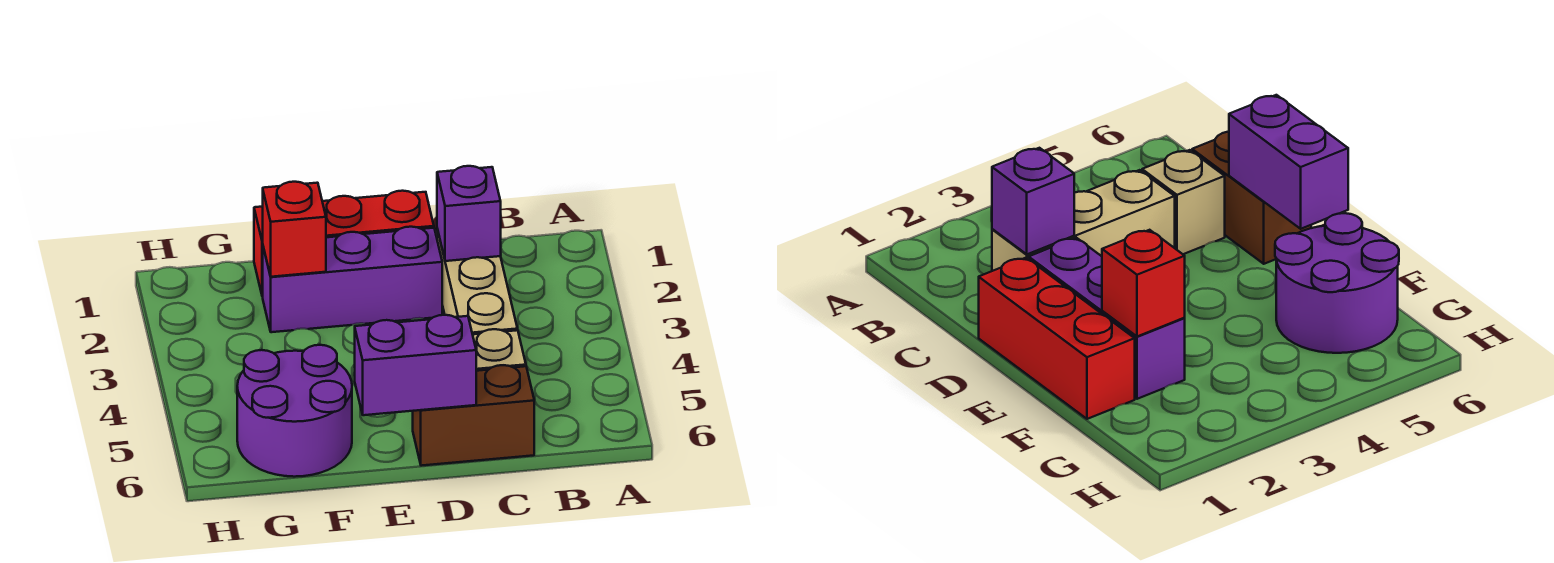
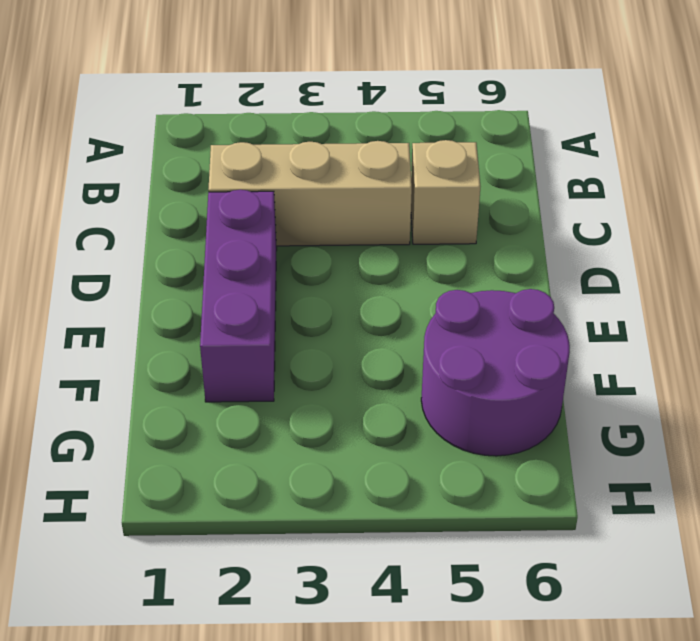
none -> brown 1x2 brick [413,365,534,466]
none -> red 1x3 brick [254,191,434,296]

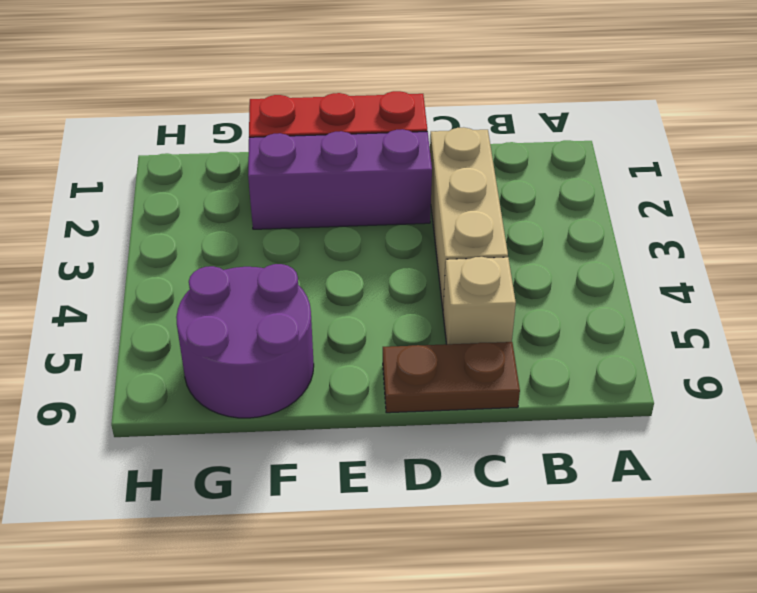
brown 1x2 plate [383,342,520,413] -> brown 1x2 brick [413,365,534,466]
none -> purple 1x1 brick [437,166,501,261]
none -> purple 1x2 brick [355,315,476,415]

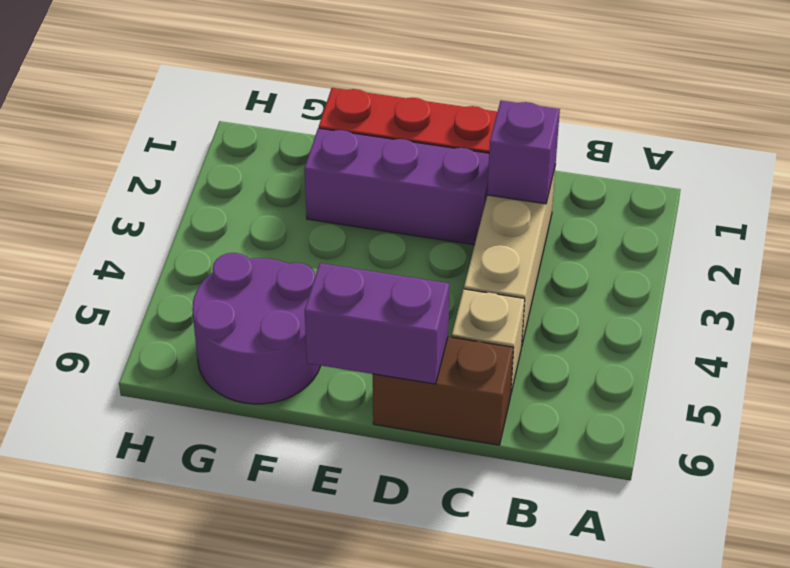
none -> red 1x1 brick [263,182,326,277]

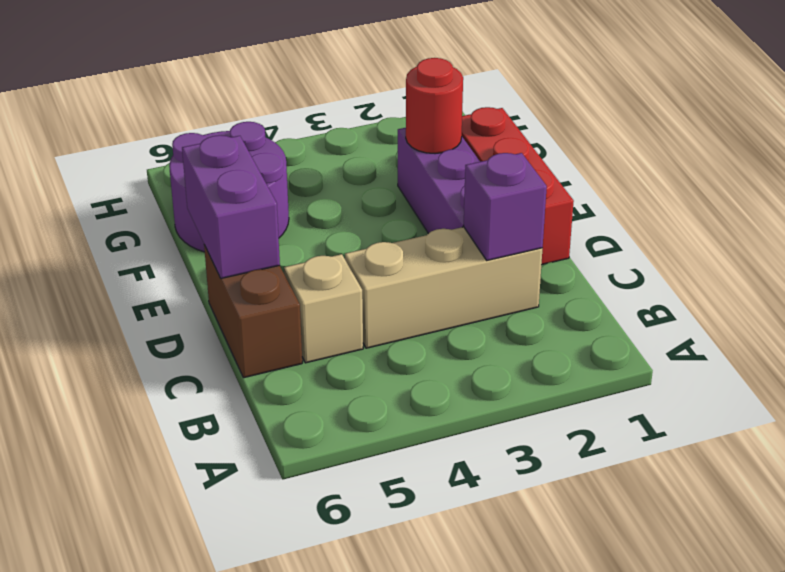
red 1x1 round brick [406,58,463,154] -> red 1x1 brick [263,182,326,277]

